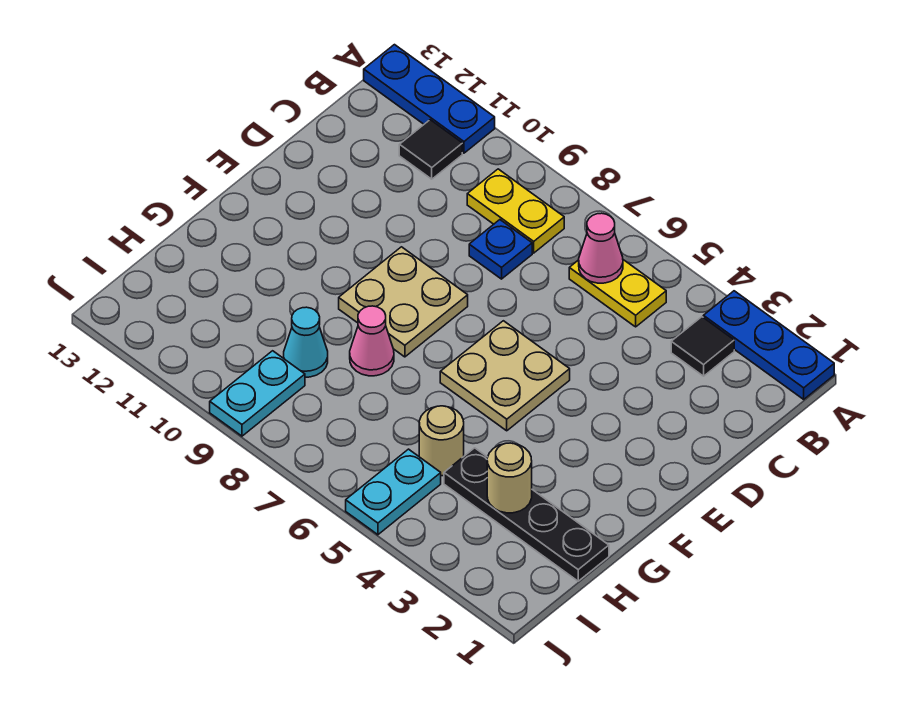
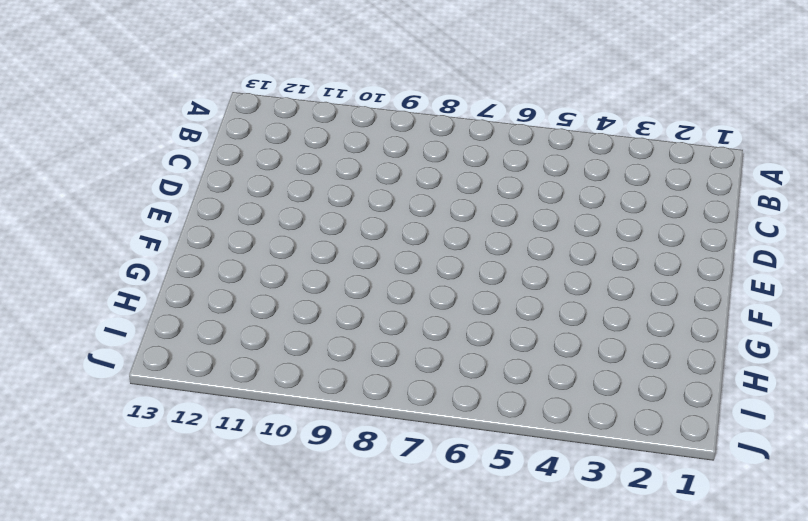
none -> blue 1x3 plate [703,291,834,399]
none -> blue 1x3 plate [364,45,495,153]
none -> black 1x1 tile [671,317,734,376]

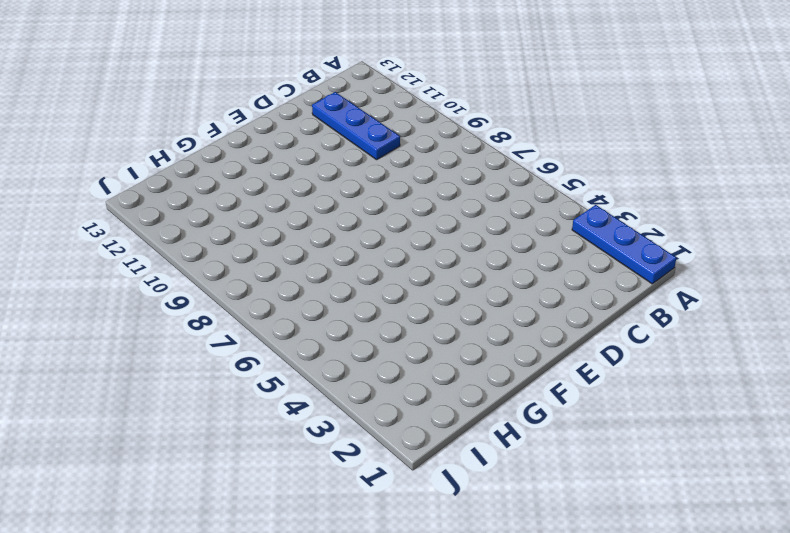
blue 1x3 plate [312,92,400,160] -> blue 1x3 plate moved to [364,45,495,153]
none -> black 1x1 tile [671,317,734,376]
none -> yellow 1x2 plate [569,260,666,327]
none -> yellow 1x2 plate [467,169,564,253]

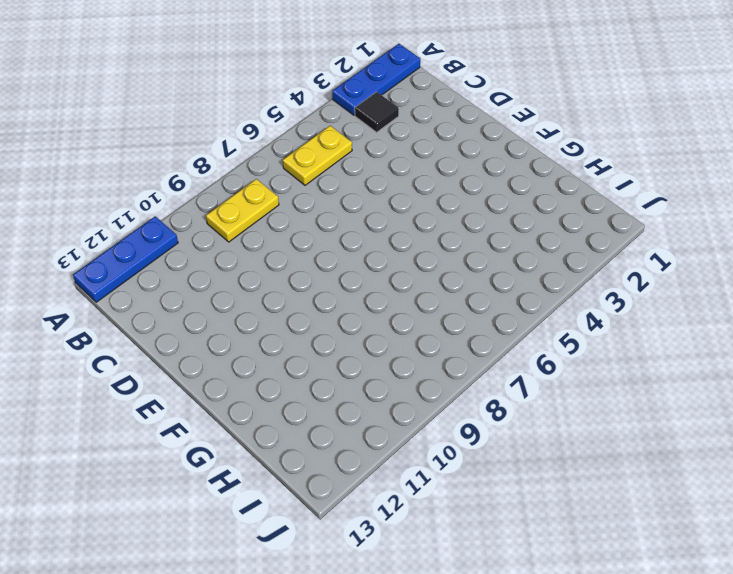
none -> black 1x1 tile [399,120,462,179]
none -> blue 1x1 plate [469,220,532,279]
none -> tan 2x2 plate [440,321,570,431]

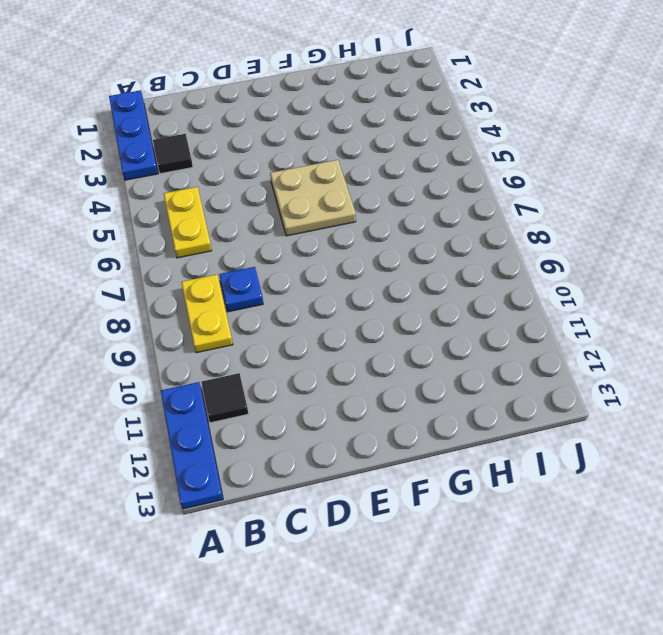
none -> tan 2x2 plate [339,247,468,357]
none -> pink 1x1 cone [350,306,394,376]
none -> black 1x4 plate [444,448,609,581]

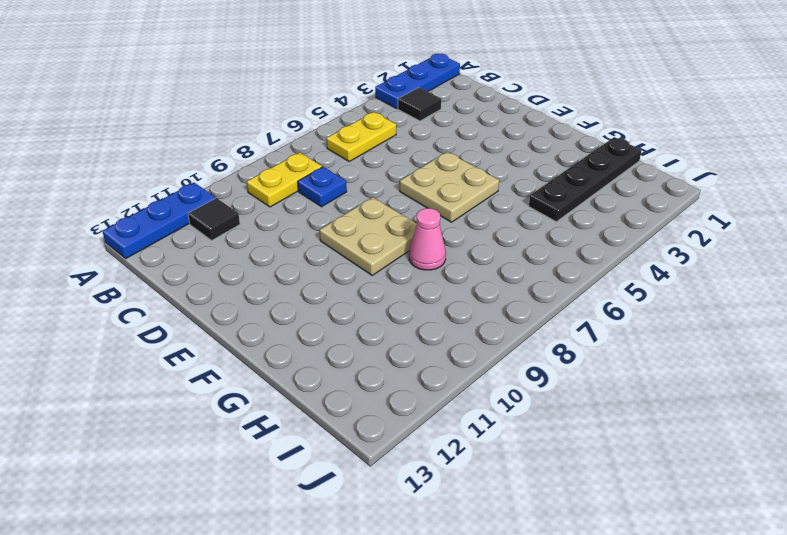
none -> tan 1x1 round brick [419,406,464,476]
none -> cyan 1x1 cone [284,307,328,377]
none -> cyan 1x2 plate [346,449,441,535]

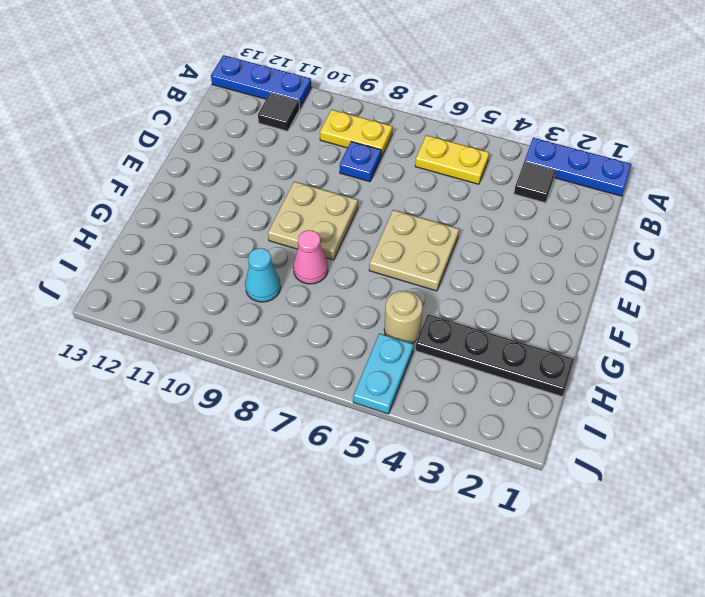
none -> cyan 1x2 plate [210,351,305,436]
none -> pink 1x1 cone [579,213,623,283]
none -> tan 1x1 round brick [487,443,532,513]

